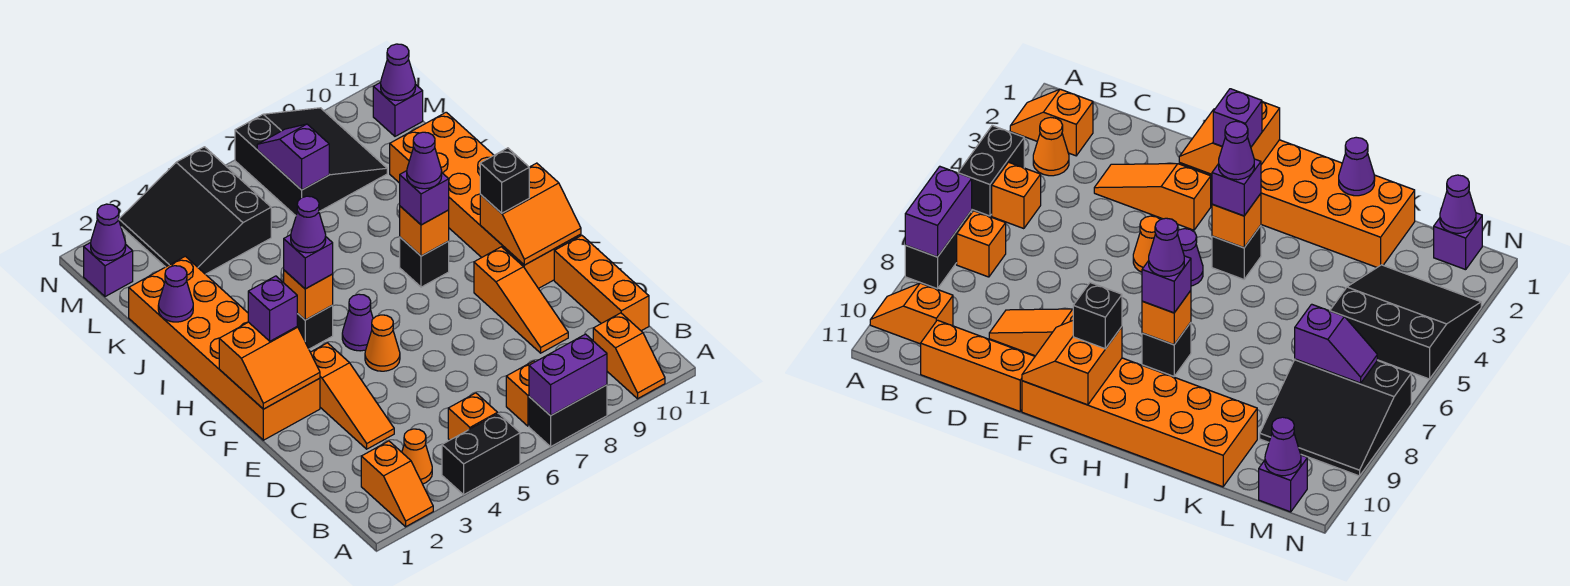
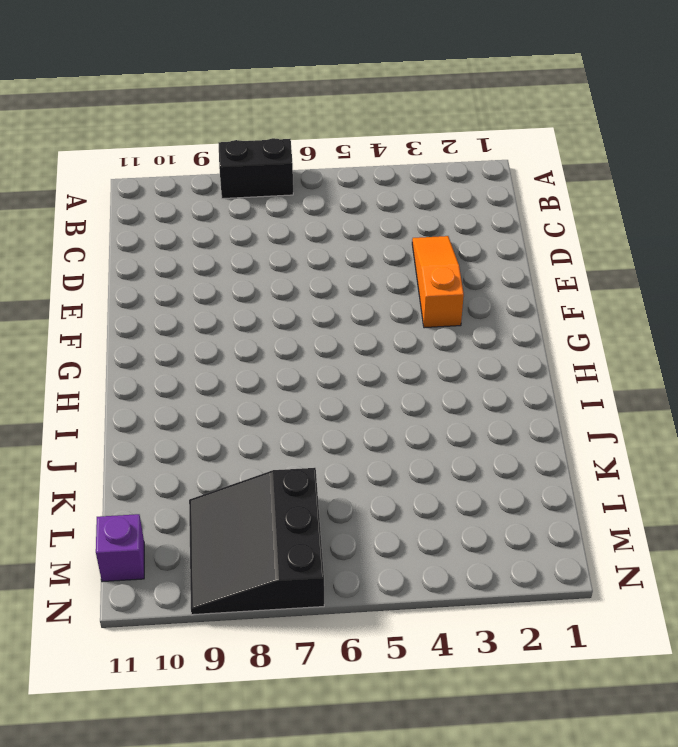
none -> orange 1x2 slope [361,441,433,527]
none -> black 1x2 brick [442,414,520,495]
none -> orange 1x2 slope [593,313,665,399]
none -> orange 1x1 cone [402,429,432,484]

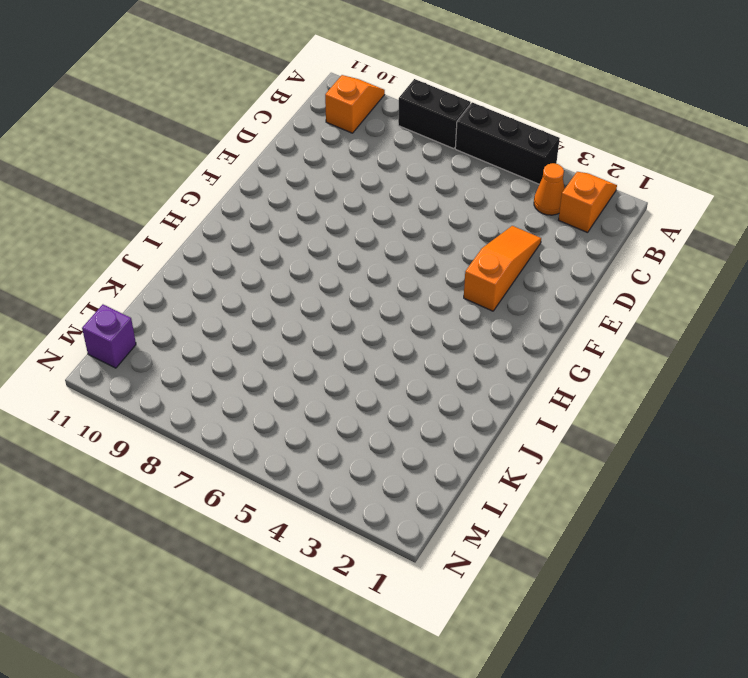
black 1x3 brick [455,102,560,184] -> black 1x2 brick [442,414,520,495]
none -> orange 1x1 brick [448,393,498,440]
none -> orange 1x1 brick [506,361,535,426]
none -> orange 1x3 brick [554,236,649,331]
none -> orange 1x3 slope [474,247,568,353]

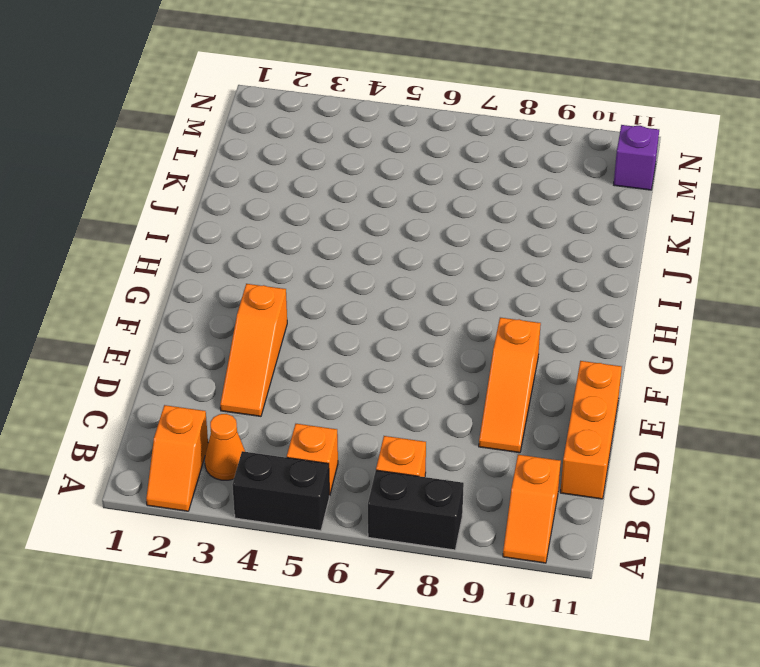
none -> orange 2x6 brick [129,256,320,440]
none -> orange 1x1 cone [365,315,400,371]
none -> orange 2x6 brick [390,112,581,289]
none -> purple 1x1 cone [342,294,373,351]

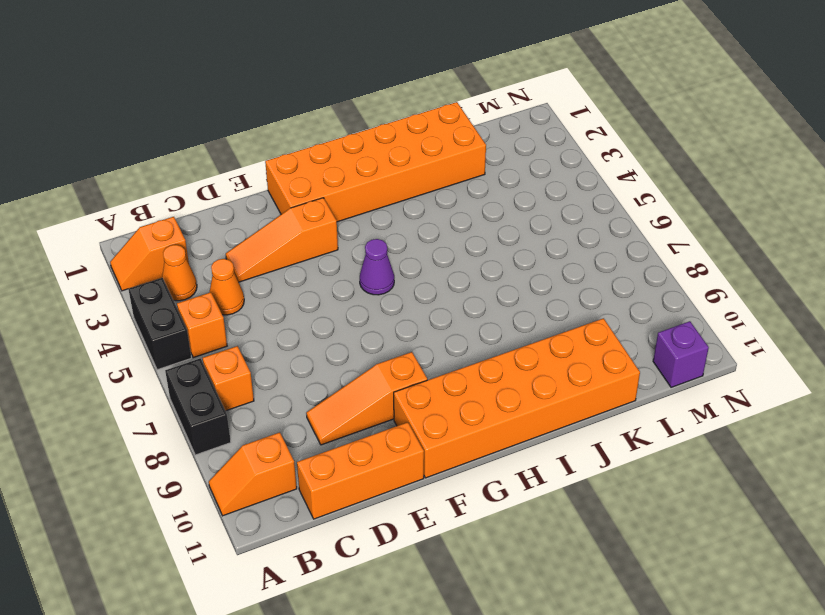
orange 1x1 cone [209,259,244,315] -> orange 1x1 cone moved to [365,315,400,371]
none -> black 1x1 brick [297,305,333,349]
none -> black 1x1 brick [400,237,449,287]
none -> black 3x3 slope [119,147,271,274]
none -> black 3x3 slope [235,108,387,216]

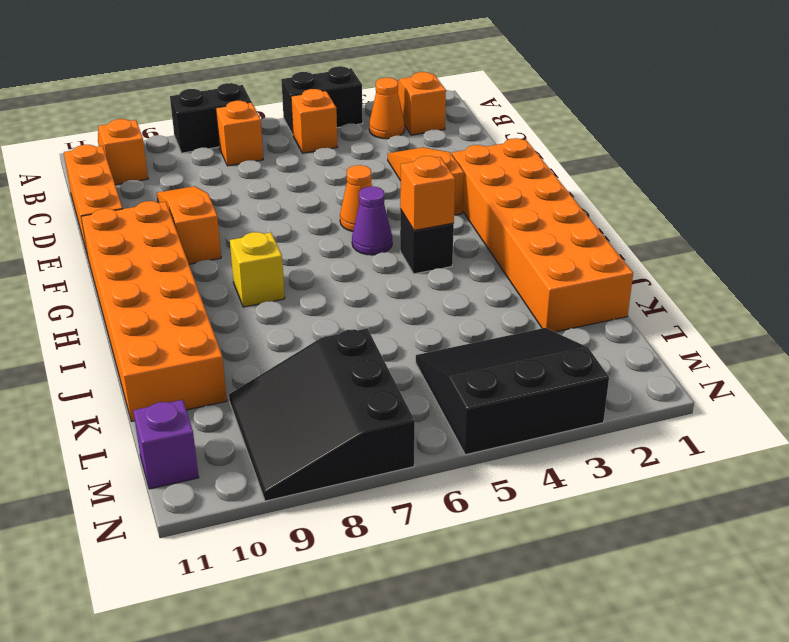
yellow 1x1 brick [230,232,285,307] -> black 1x1 brick [400,237,449,287]
black 3x3 slope [416,328,609,455] -> black 3x3 slope turned to [119,147,271,274]
none -> purple 1x1 brick [84,243,133,297]
none -> purple 1x2 brick [529,334,607,416]
none -> orange 2x2 slope [219,322,320,409]
none -> orange 2x2 slope [480,163,581,265]

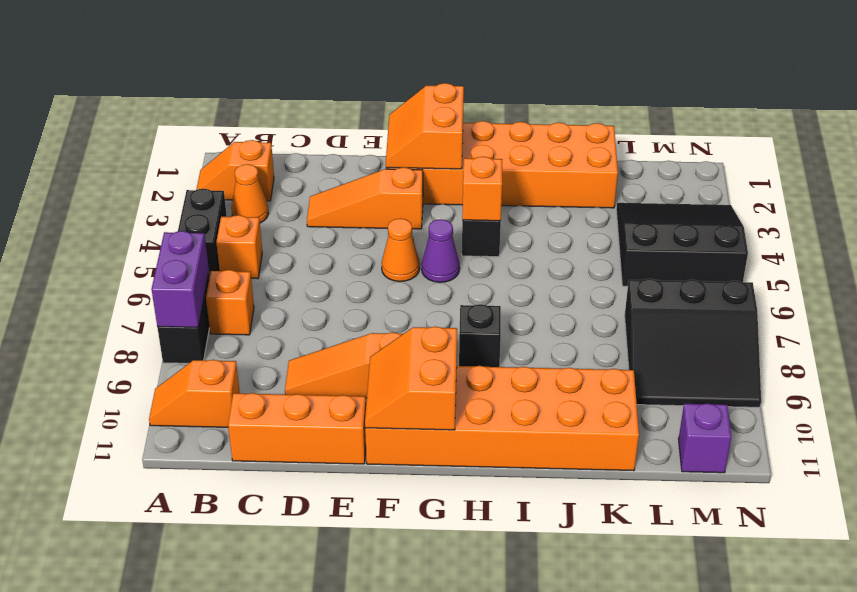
none -> purple 1x1 brick [84,243,133,297]
none -> orange 1x1 brick [400,206,449,256]
none -> purple 1x1 cone [158,266,193,322]
none -> purple 1x2 slope [257,124,329,190]

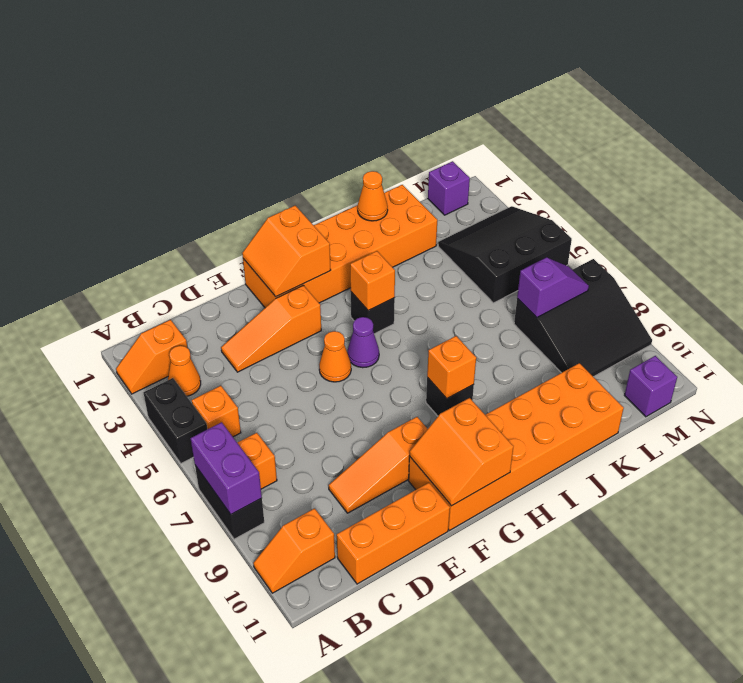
orange 1x1 cone [358,171,388,221] -> purple 1x1 cone [158,266,193,322]
none -> purple 1x1 cone [91,204,126,261]
none -> purple 1x1 cone [381,44,416,101]
none -> purple 1x1 brick [248,276,297,341]
none -> black 1x1 brick [480,148,529,213]

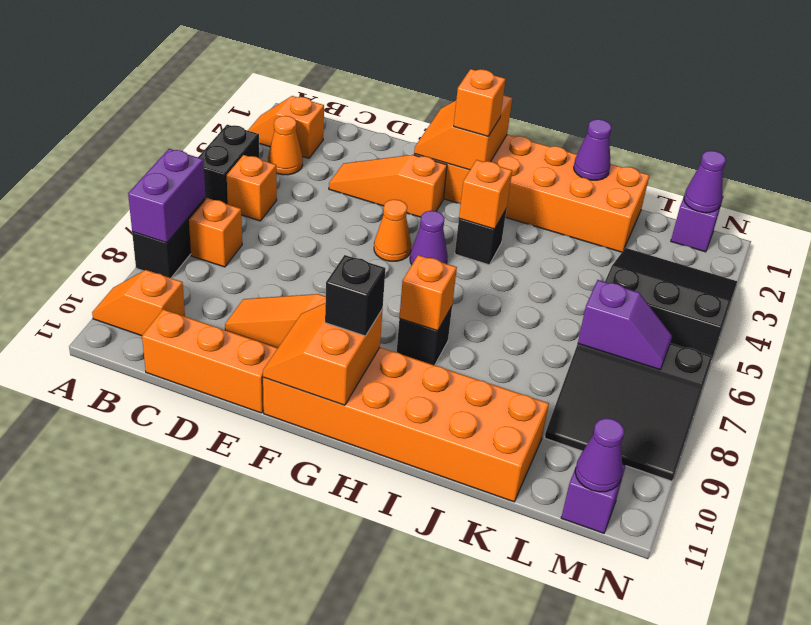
orange 1x1 brick [454,69,505,136] -> purple 1x1 brick [248,276,297,341]
none -> purple 1x1 brick [284,235,333,289]
none -> purple 1x1 brick [400,171,449,225]
none -> purple 1x1 cone [291,196,326,253]
none -> purple 1x1 cone [407,132,442,189]

